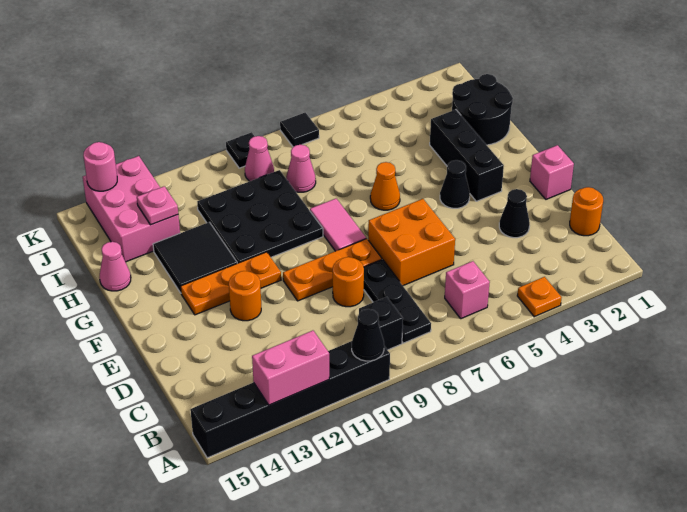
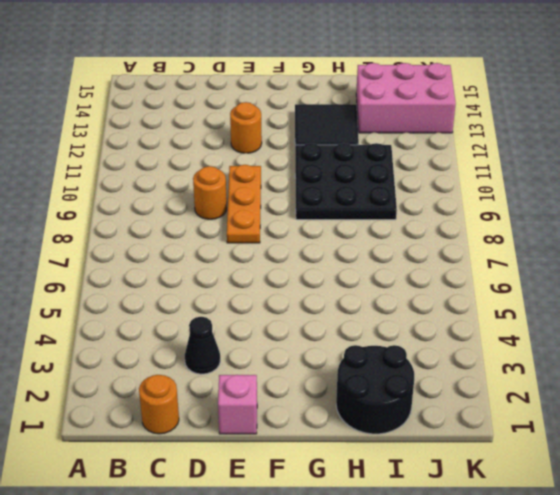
none -> orange 1x1 plate [517,277,562,317]
none -> black 1x6 brick [190,341,390,458]
none -> pink 1x1 brick [445,261,490,319]
none -> black 1x3 plate [364,260,431,343]

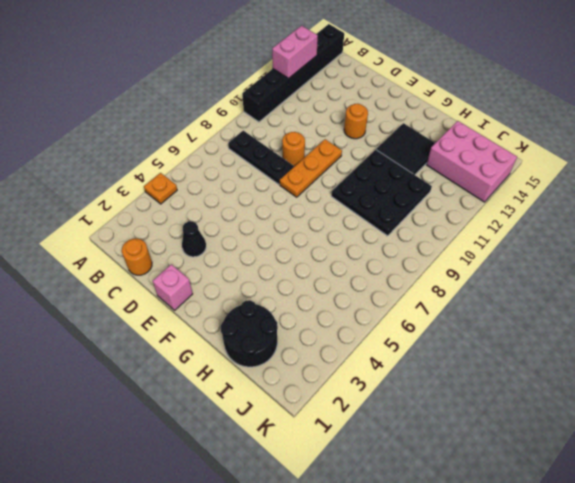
none -> pink 1x1 brick [445,261,490,319]
none -> black 1x1 brick [359,297,403,350]
none -> orange 2x2 brick [368,199,455,286]
none -> black 1x3 brick [430,110,504,201]

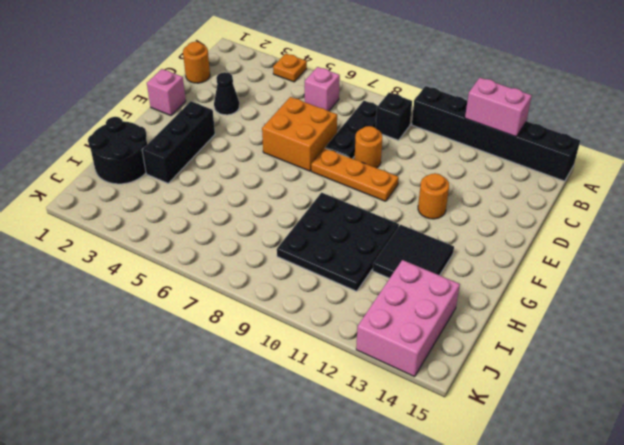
none -> black 1x1 cone [440,160,470,208]
none -> pink 1x2 tile [310,199,366,251]
none -> orange 1x3 plate [181,252,281,315]
none -> orange 1x1 cone [370,162,400,210]

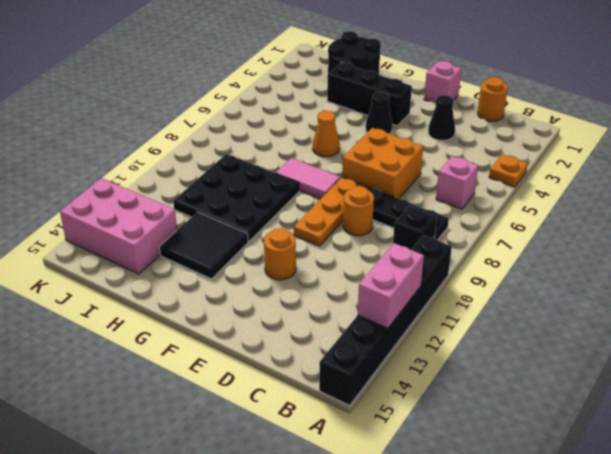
none -> orange 1x3 plate [181,252,281,315]
none -> pink 1x1 cone [99,242,131,291]
none -> pink 1x1 cone [286,145,316,192]
none -> pink 1x1 cone [245,136,274,181]

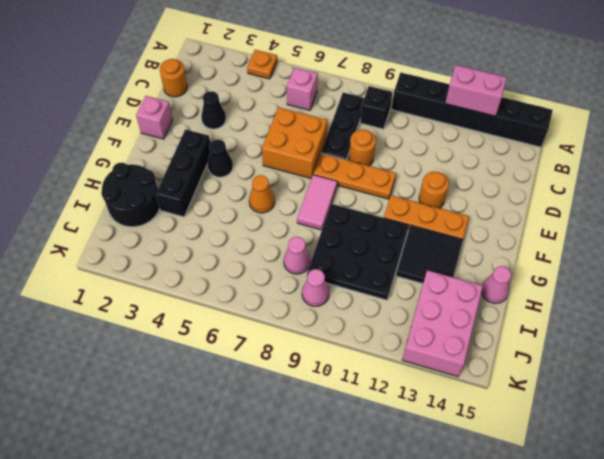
none -> black 1x1 tile [280,113,319,147]
none -> black 1x1 plate [226,132,255,168]
none -> black 1x1 cone [352,309,384,361]
none -> pink 1x1 plate [137,186,178,225]

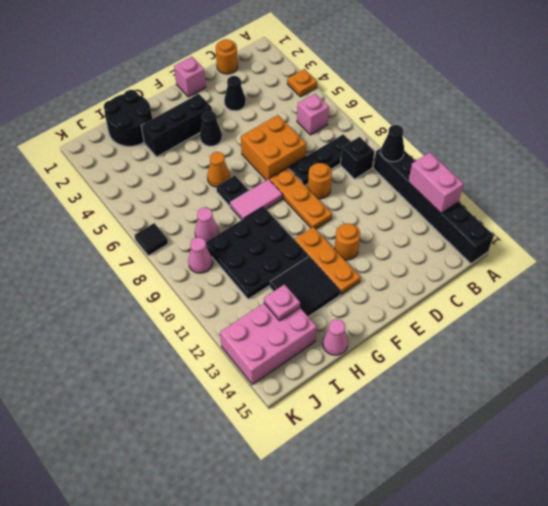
black 1x1 plate [216,175,249,206] -> black 1x1 plate moved to [226,132,255,168]
none -> pink 1x1 round brick [83,142,117,191]

